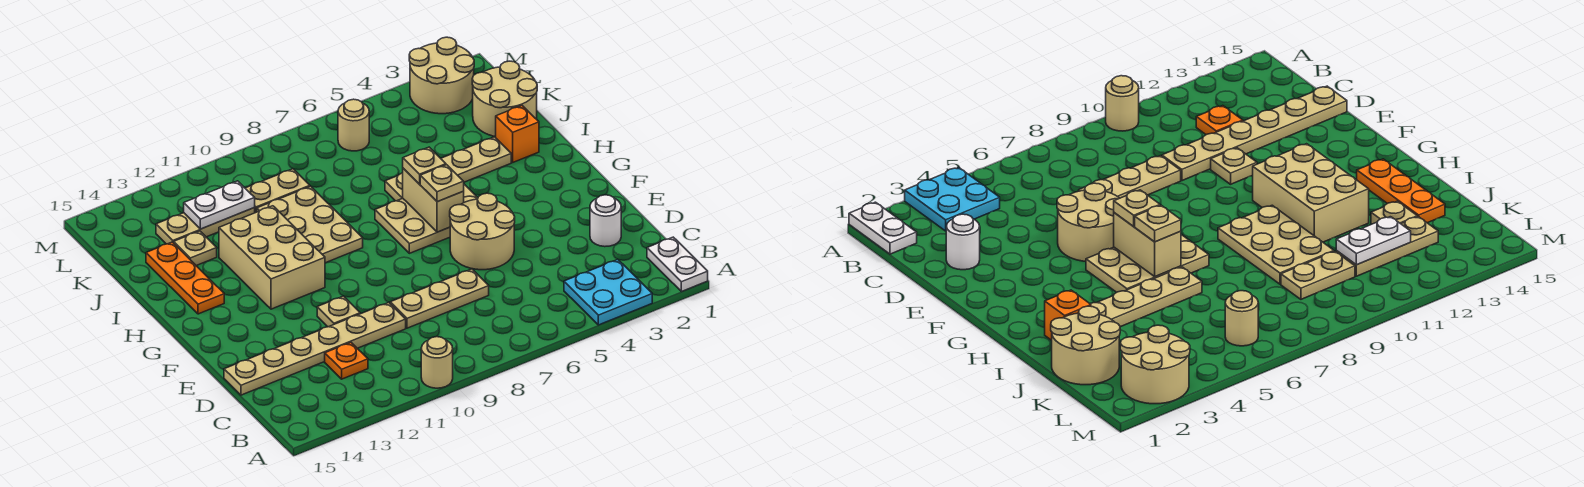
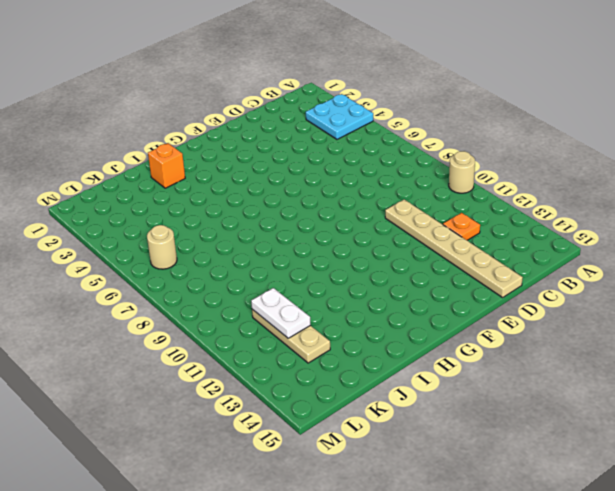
none -> white 1x2 plate [647,237,708,292]
none -> white 1x1 round brick [590,195,621,247]
none -> tan 1x3 plate [390,269,489,328]

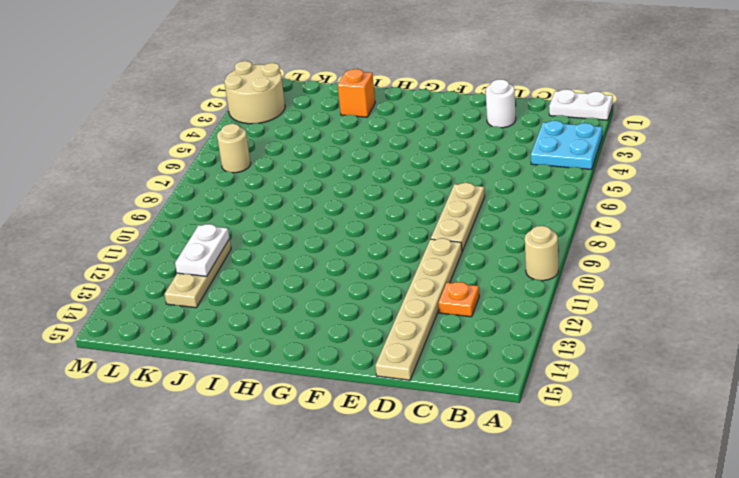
none -> tan 2x2 round brick [450,193,515,270]
none -> tan 1x1 plate [317,296,360,327]
none -> tan 2x3 plate [375,184,478,253]

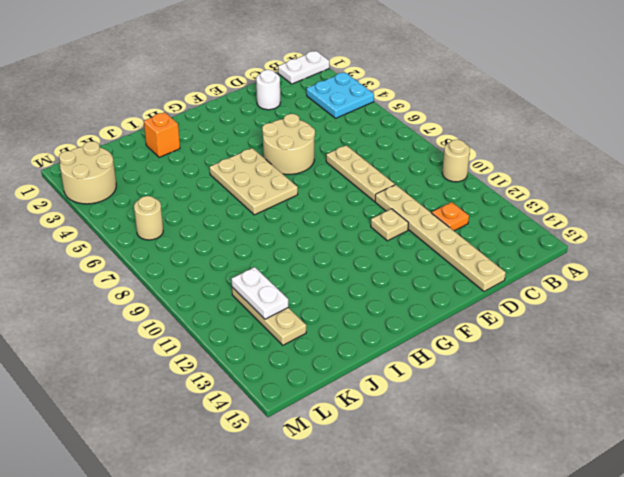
none -> tan 2x3 brick [219,206,325,309]
none -> tan 2x3 plate [257,186,363,263]
none -> orange 1x3 plate [146,242,224,314]

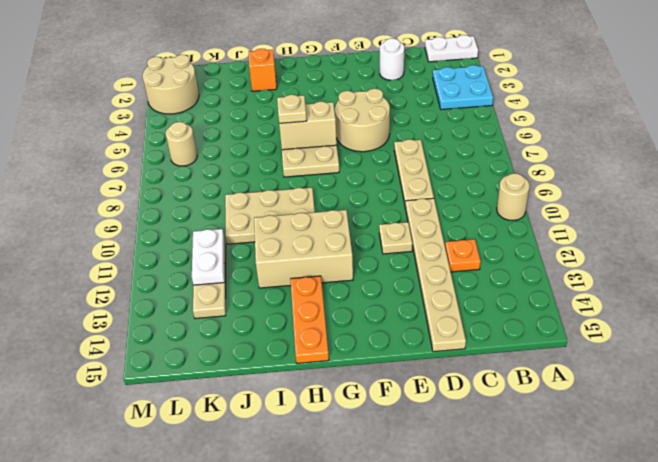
orange 1x3 plate [290,276,329,363] -> orange 1x3 plate turned to [146,242,224,314]
none -> tan 1x4 plate [385,137,511,201]
none -> tan 2x2 round brick [472,61,537,137]
none -> tan 1x1 plate [174,231,217,266]

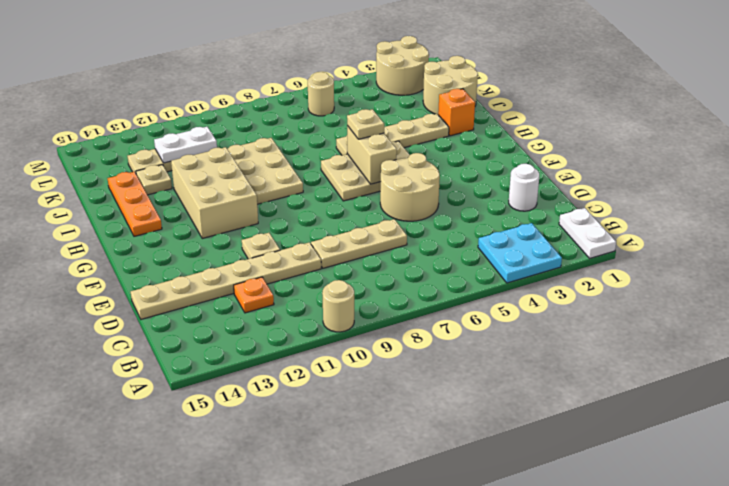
none -> tan 1x2 plate [245,169,310,213]
none -> tan 1x1 plate [420,165,464,202]

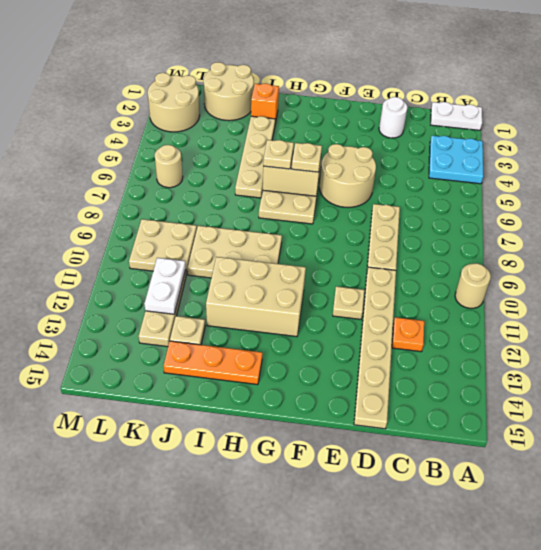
tan 2x2 plate [129,219,197,275] -> tan 1x2 plate [245,169,310,213]

